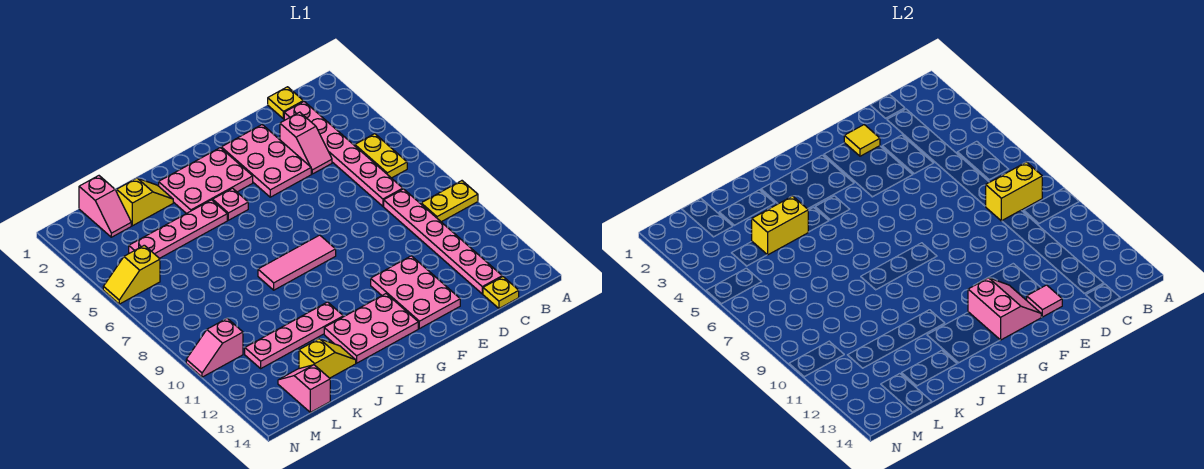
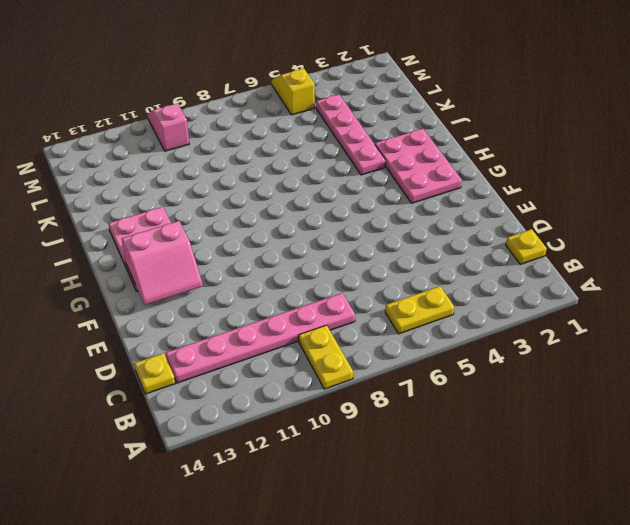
none -> pink 1x6 plate [284,101,403,206]
none -> pink 1x2 slope [280,112,332,174]
none -> pink 2x3 plate [221,125,311,197]

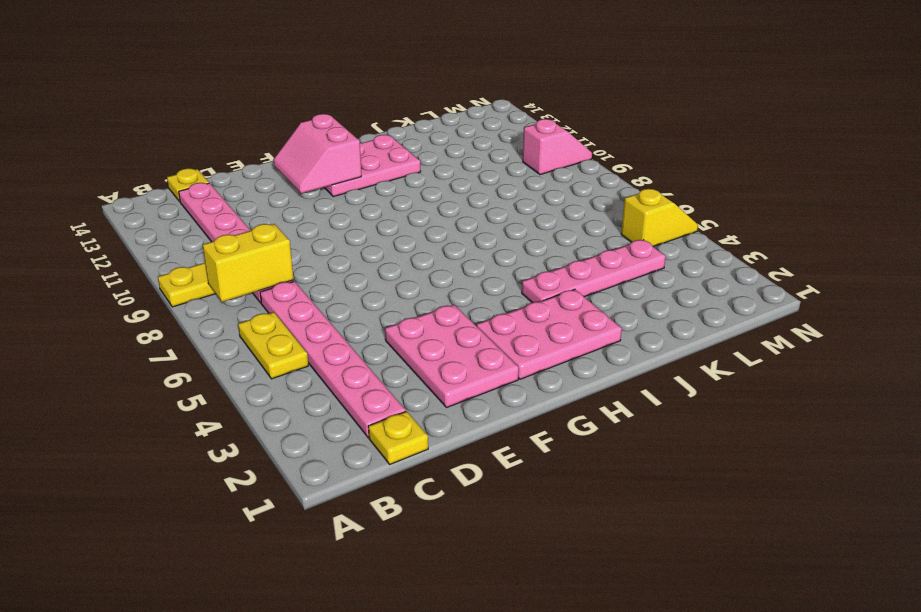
none -> pink 1x2 slope [280,112,332,174]
none -> pink 2x3 plate [371,256,460,329]
none -> pink 1x3 tile [258,235,336,290]

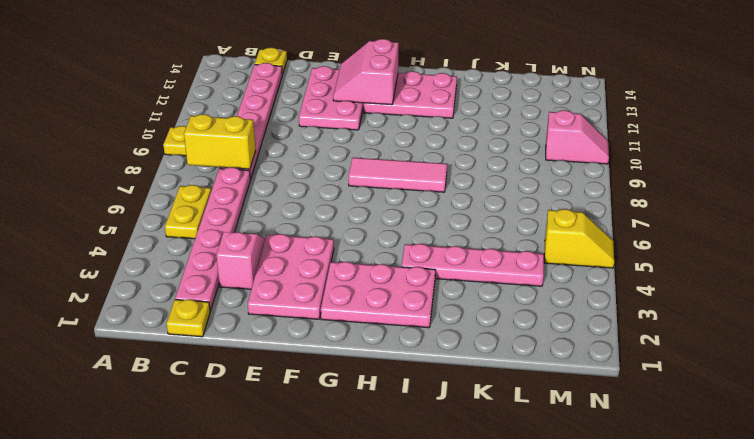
none -> pink 1x1 plate [213,188,248,220]
none -> pink 1x4 plate [245,302,343,368]
none -> yellow 1x2 slope [117,178,173,226]

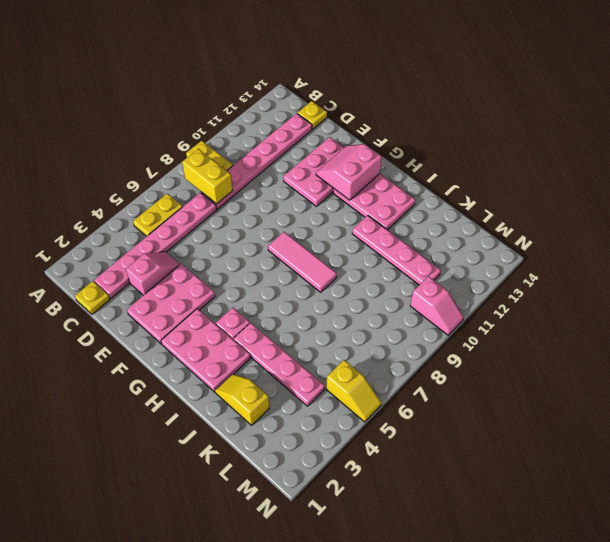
none -> yellow 1x2 slope [299,339,356,378]
none -> pink 1x2 slope [79,176,131,237]
none -> pink 1x2 slope [278,365,330,412]

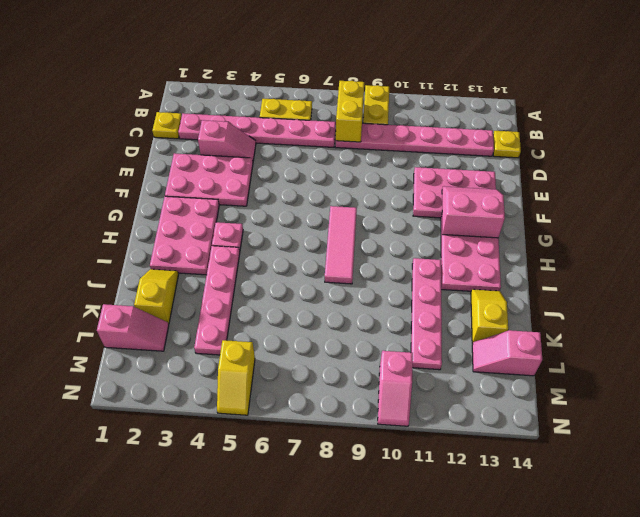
none -> yellow 1x1 tile [844,125,880,156]
none -> pink 1x1 tile [1027,285,1062,317]
none -> yellow 1x2 brick [752,196,808,255]

